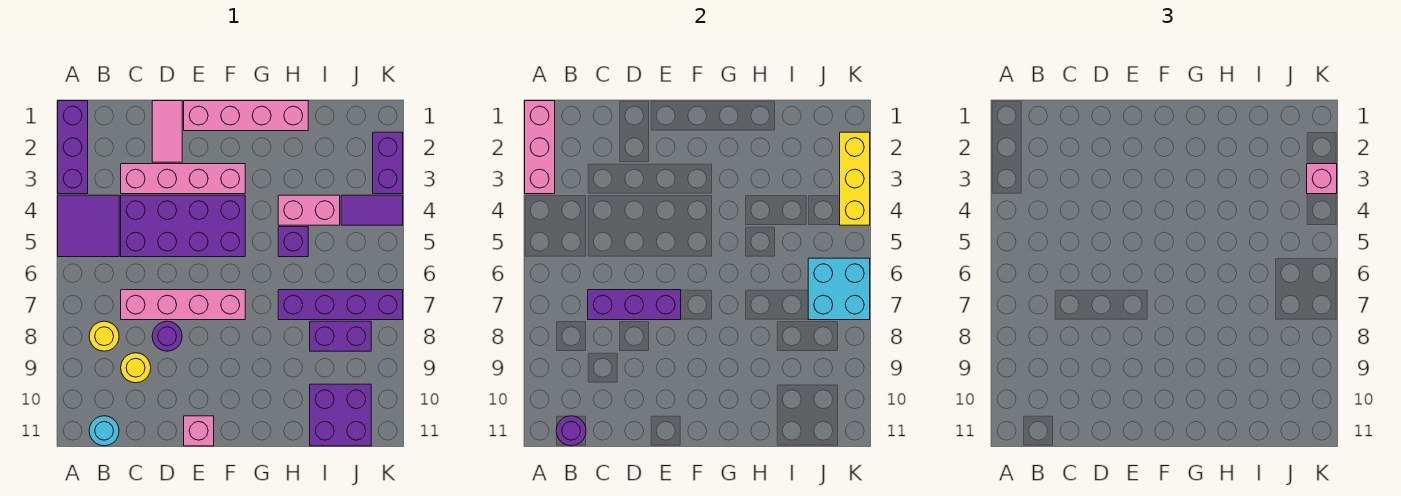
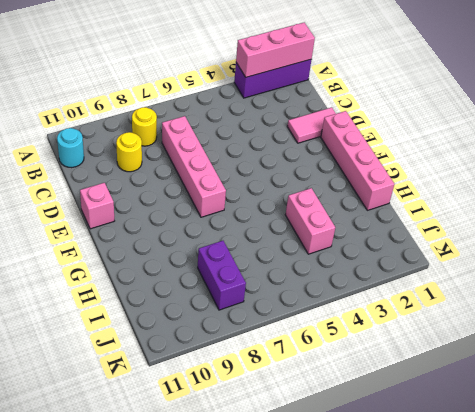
none -> purple 2x2 tile [58,195,119,257]
none -> pink 1x4 brick [121,164,245,194]
none -> purple 2x4 brick [121,195,245,257]

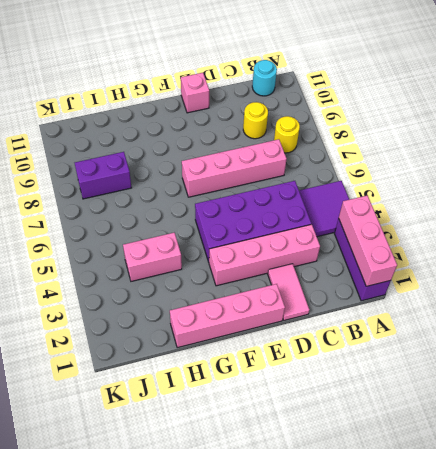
none -> purple 1x1 round brick [152,321,182,351]
none -> purple 1x1 brick [278,227,308,257]
none -> purple 1x4 brick [278,290,403,320]

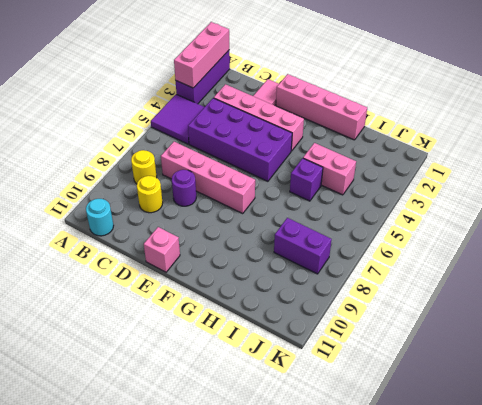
none -> purple 1x4 brick [278,290,403,320]
none -> purple 2x2 brick [310,384,371,446]
none -> purple 1x2 tile [341,195,403,225]

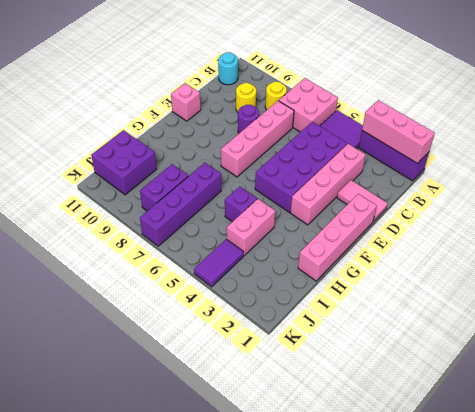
pink 2x2 brick [279,78,338,132] -> none
none -> purple 1x2 brick [373,132,403,194]
none -> purple 1x1 round brick [556,416,586,446]
none -> purple 1x3 brick [588,290,681,320]

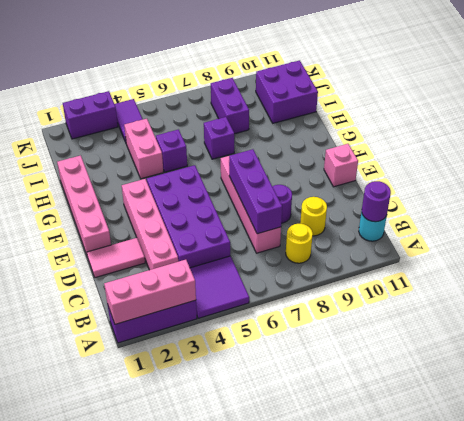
purple 1x1 brick [204,117,234,159] -> purple 1x4 brick [278,290,403,320]
none -> cyan 2x2 brick [808,258,870,320]
none -> yellow 1x3 brick [840,132,870,225]
none -> pink 1x1 brick [1307,164,1337,194]

